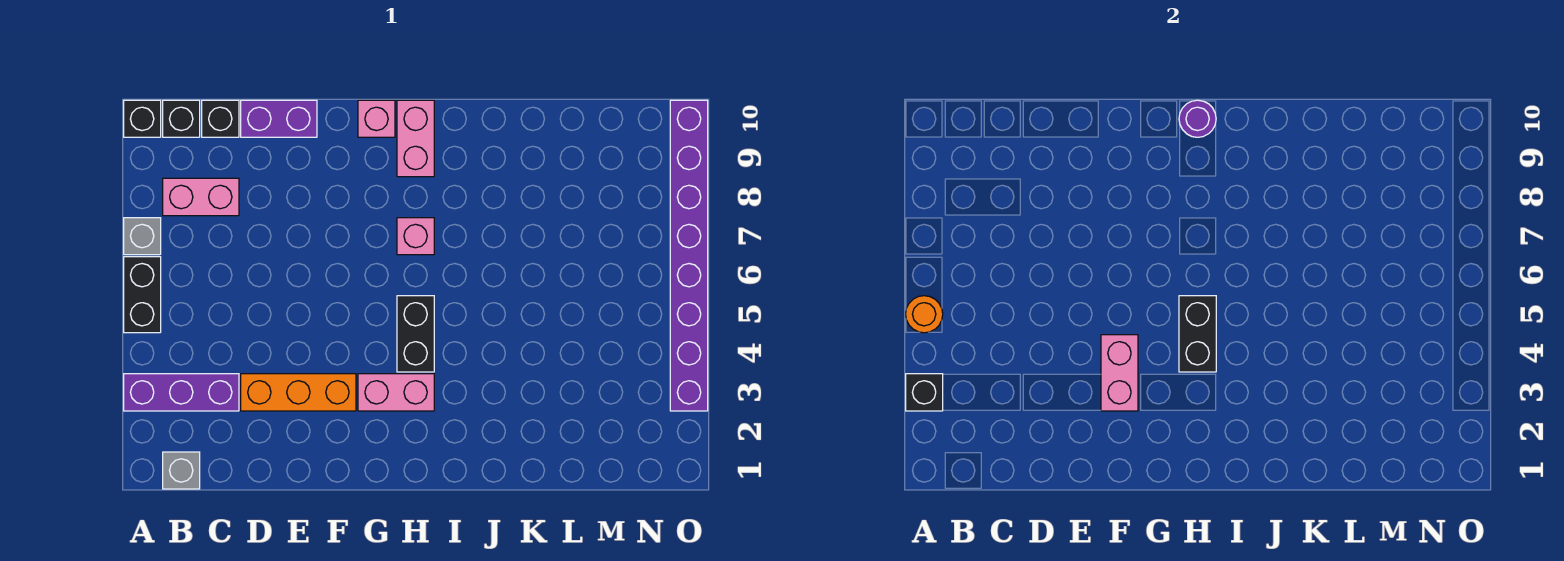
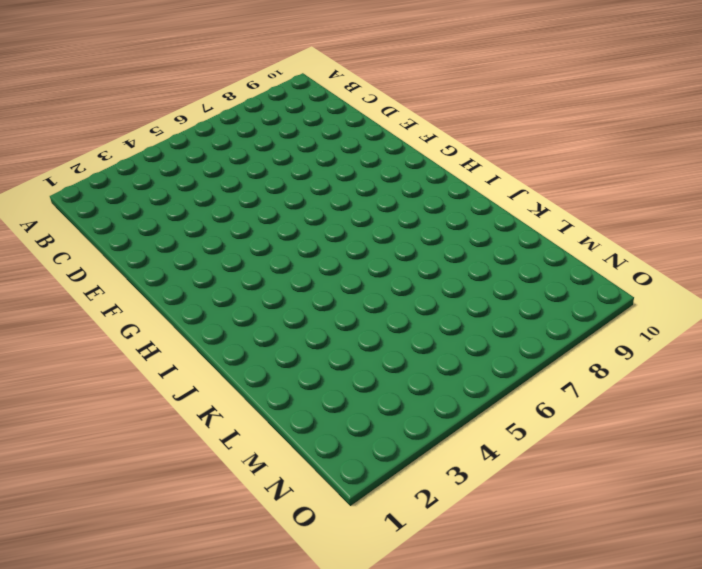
none -> purple 1x3 brick [124,374,239,411]
none -> black 1x2 brick [124,257,161,333]
none -> grey 1x1 brick [124,218,161,255]

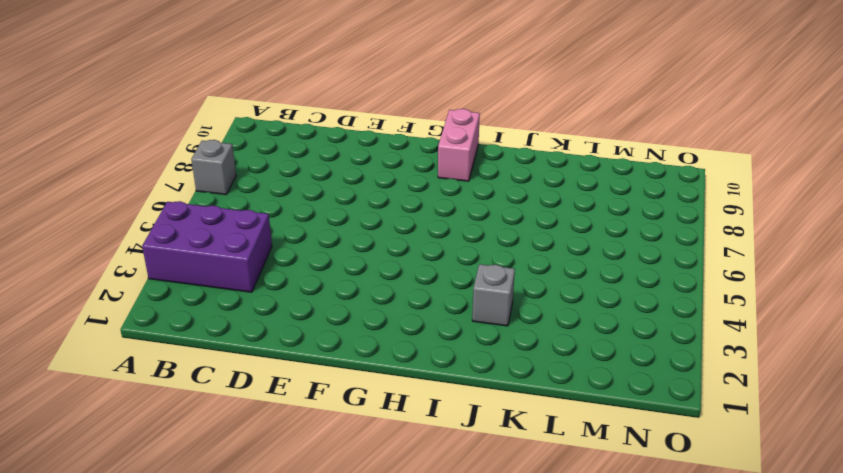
purple 2x3 brick [142,201,272,292] -> purple 1x3 brick [124,374,239,411]
grey 1x1 brick [472,264,515,326] -> grey 1x1 brick moved to [163,452,200,489]
none -> black 1x2 brick [124,257,161,333]
none -> black 1x1 brick [124,100,161,137]
none -> pink 1x2 brick [163,178,239,216]

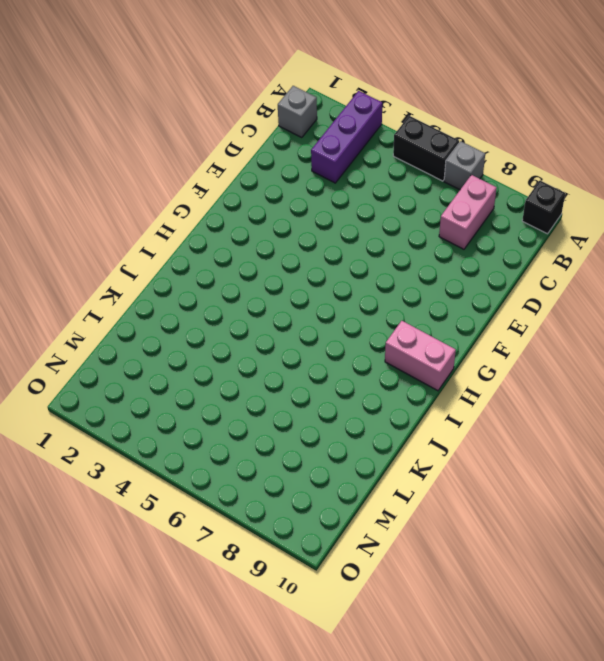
none -> black 1x1 brick [163,100,200,137]
none -> black 1x1 brick [202,100,239,137]
none -> orange 1x3 brick [241,374,356,411]

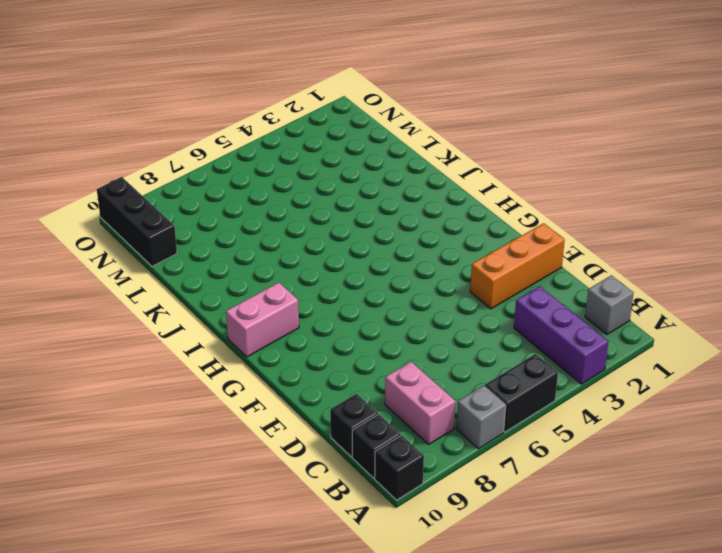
orange 1x3 brick [470,223,565,309] -> orange 1x3 brick turned to [241,374,356,411]
black 1x3 brick [97,177,177,266] -> purple 1x8 brick [670,100,708,411]
none -> purple 1x2 brick [241,100,317,137]
none -> pink 1x2 brick [358,374,434,411]
none -> pink 1x1 brick [358,100,395,137]

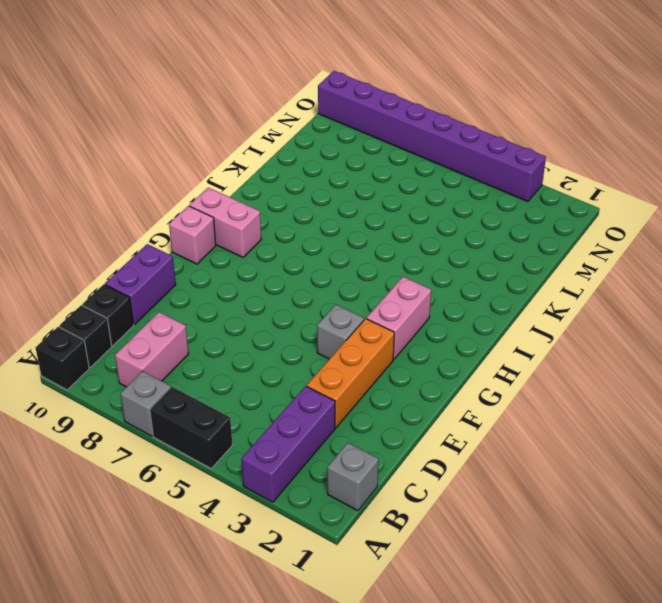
grey 1x1 brick [317,305,364,359] -> none
none -> black 1x2 brick [397,296,434,372]
none -> pink 1x1 brick [397,218,434,255]
none -> black 1x1 brick [906,374,943,411]

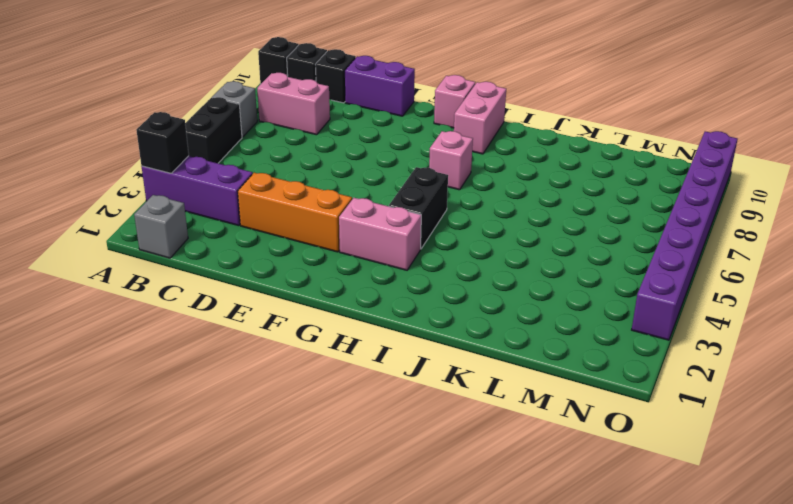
none -> orange 1x1 round brick [906,296,943,333]
none -> pink 1x2 brick [1101,335,1138,411]
none -> black 1x2 brick [1179,296,1216,372]

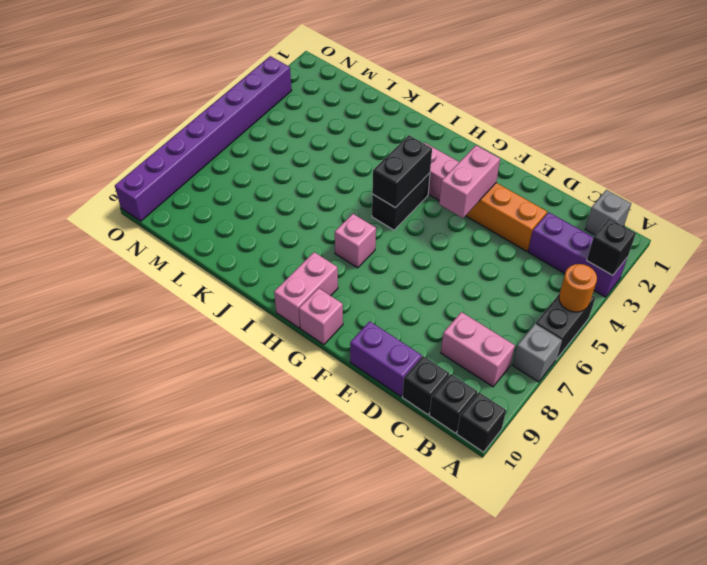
none -> purple 1x1 round brick [1179,100,1216,137]

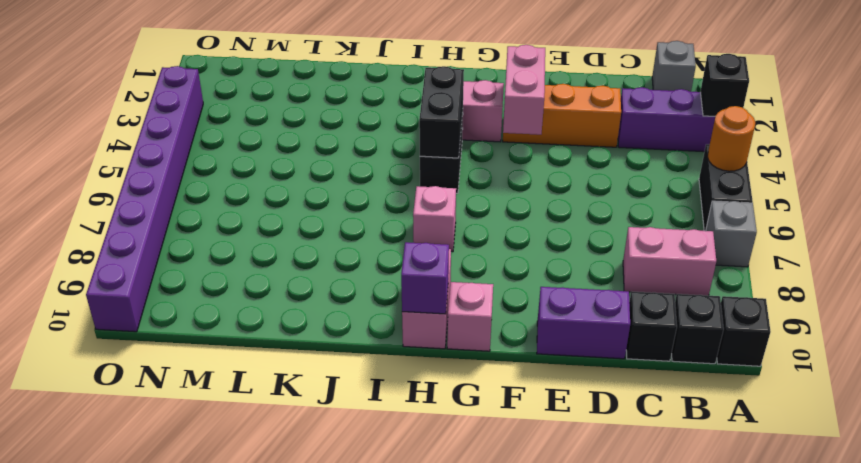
purple 1x1 brick [401,242,449,314] -> purple 1x1 round brick [1179,100,1216,137]

